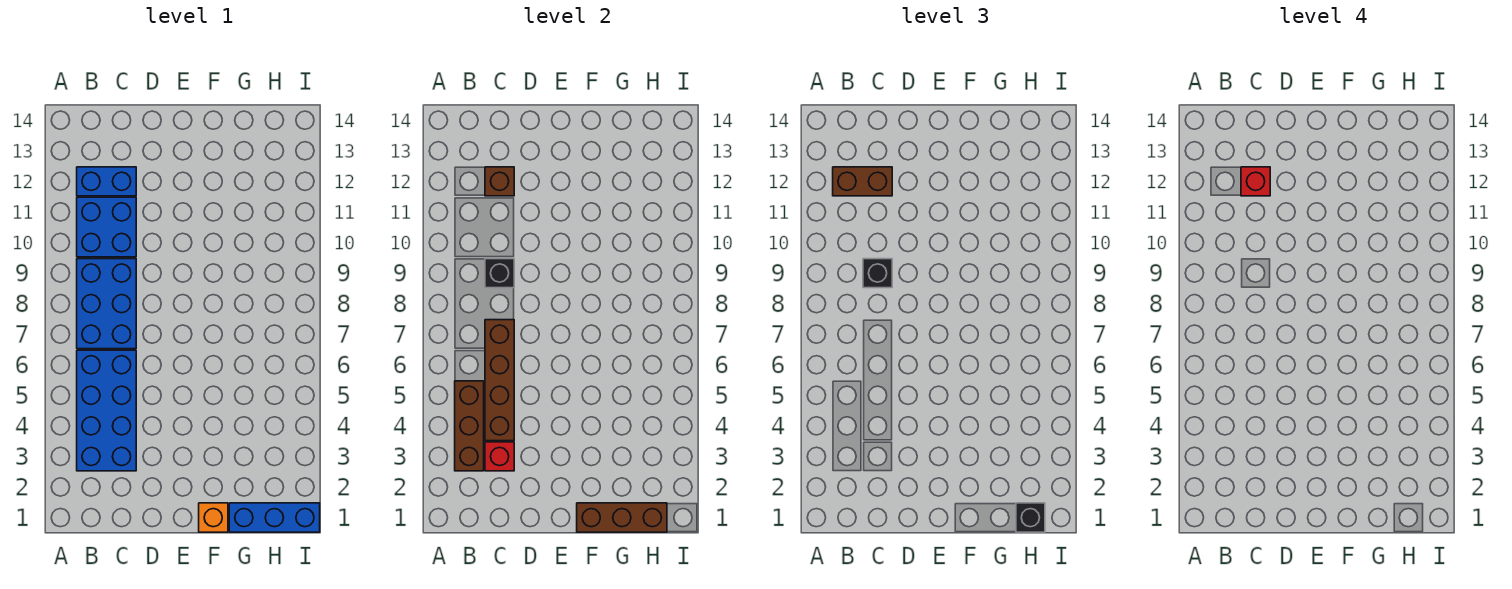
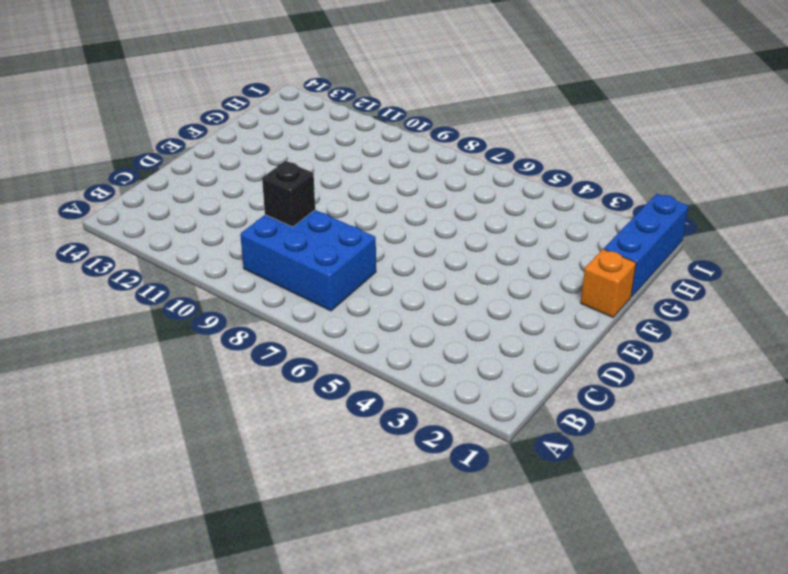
none -> blue 2x4 brick [77,350,136,471]
none -> blue 2x2 brick [77,197,136,257]
none -> blue 1x2 brick [77,167,136,196]

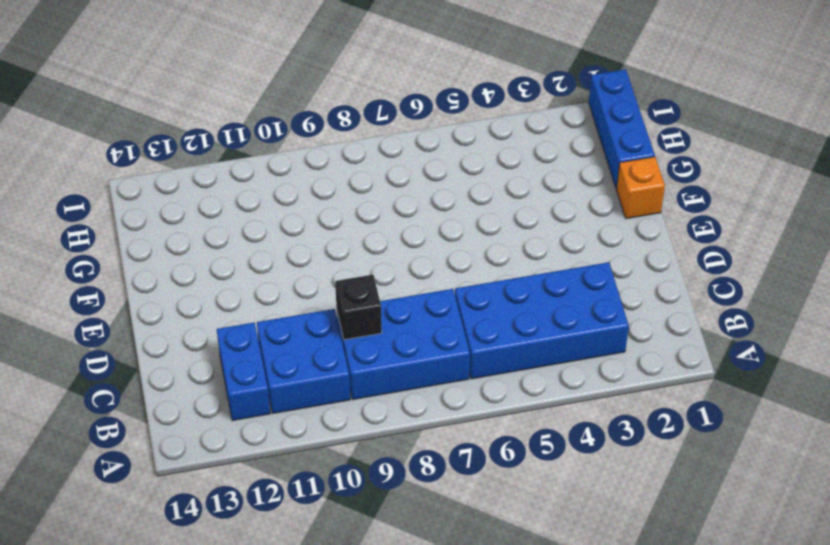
none -> brown 1x3 brick [455,381,484,471]
none -> red 1x1 brick [485,442,514,471]
none -> brown 1x4 brick [485,320,514,441]

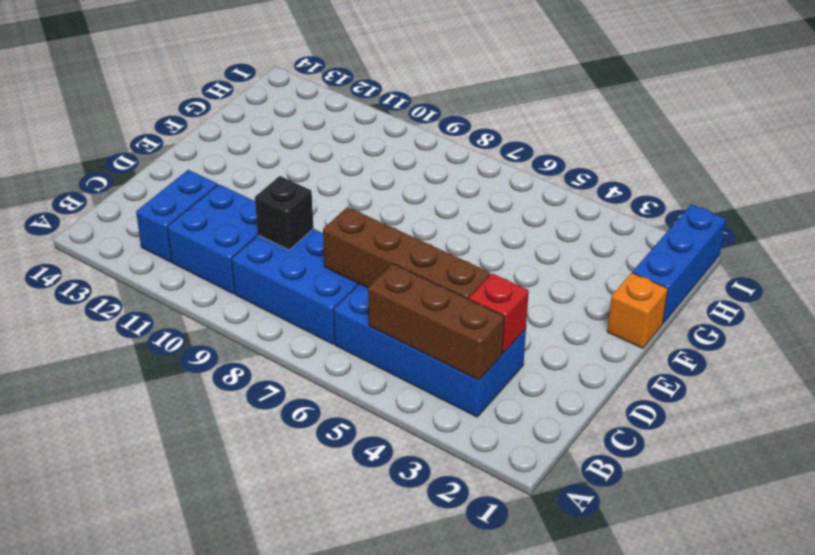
none -> brown 1x1 brick [485,167,514,196]
none -> brown 1x3 brick [577,503,667,532]
none -> brown 1x2 brick [833,167,892,196]

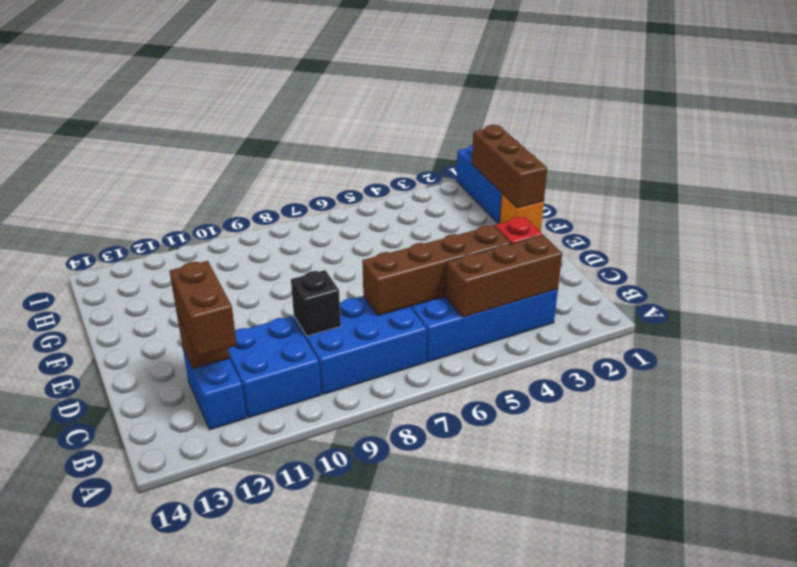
none -> black 1x1 brick [863,259,892,288]
none -> black 1x1 brick [1016,503,1045,532]
none -> red 1x1 brick [1241,167,1270,196]

